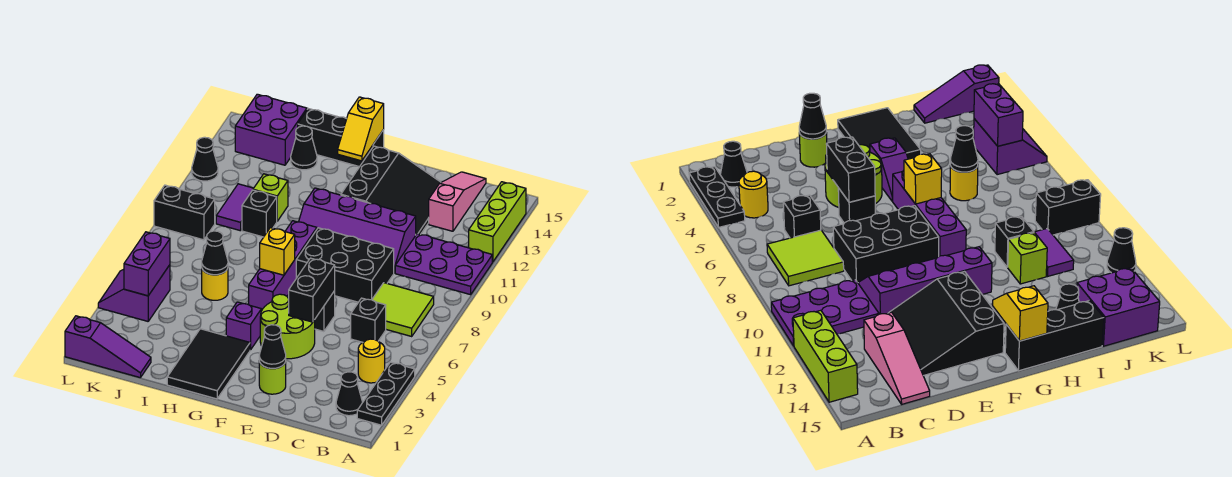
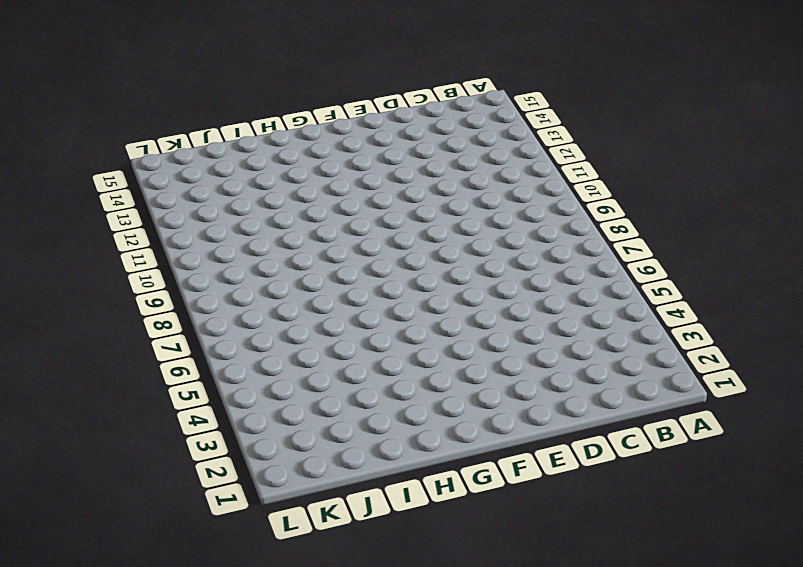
none -> black 1x3 plate [357,362,415,425]
none -> purple 2x3 plate [395,234,492,295]
none -> lime 1x3 brick [469,182,526,262]
none -> black 1x1 cone [336,372,362,416]

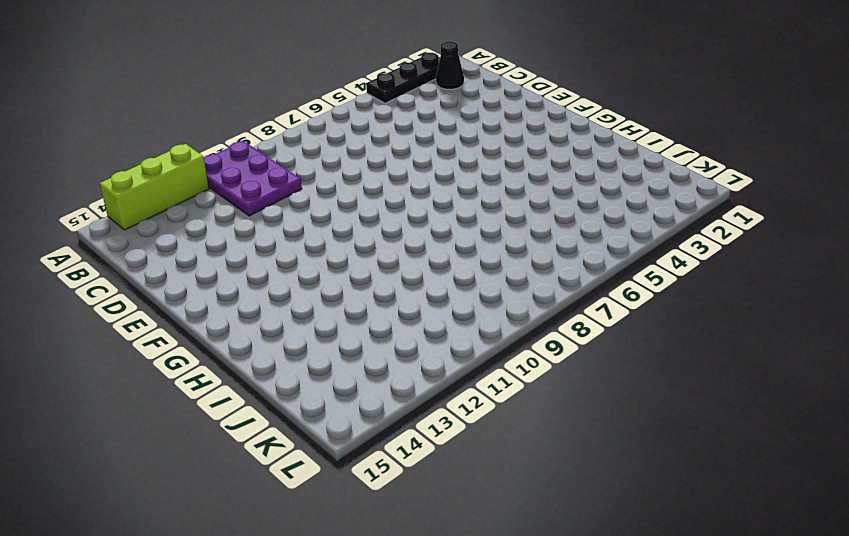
none -> yellow 1x1 round brick [358,339,385,383]
none -> lime 2x2 tile [372,283,434,336]
none -> black 1x1 brick [351,298,386,342]
none -> pink 1x3 slope [429,172,486,231]

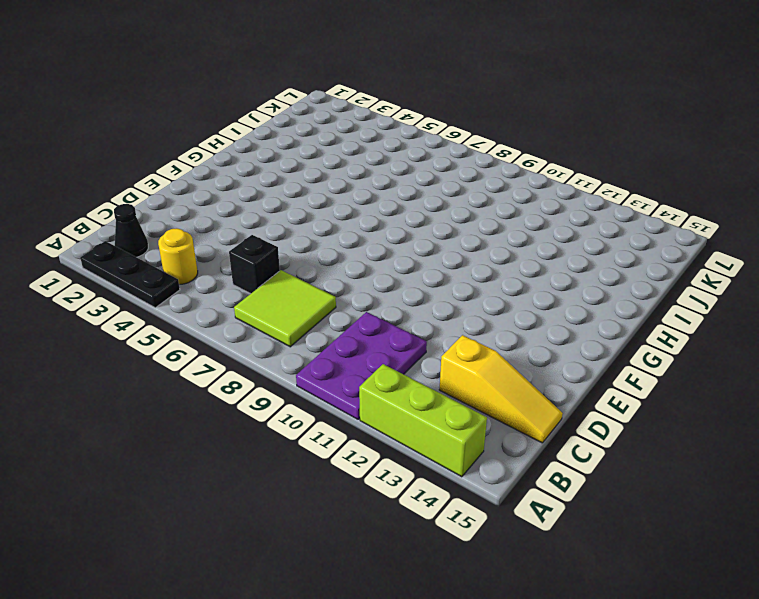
yellow 1x3 slope [439,335,563,443] -> pink 1x3 slope [429,172,486,231]
none -> black 2x3 brick [296,228,394,302]
none -> purple 2x4 slope [299,188,416,273]
none -> black 3x3 slope [341,146,441,234]
none -> lime 1x1 round brick [259,361,286,394]

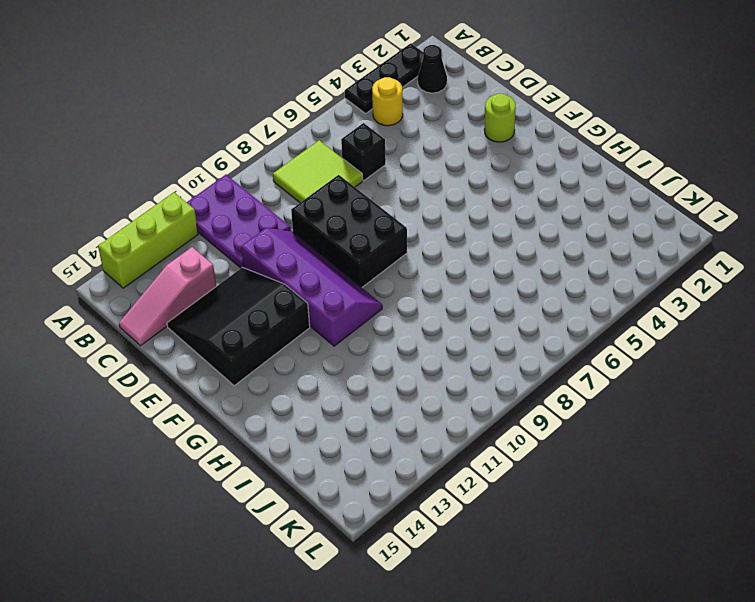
none -> lime 2x2 round brick [260,294,315,359]
none -> black 1x1 brick [315,291,335,332]
none -> black 2x3 tile [167,329,250,399]
none -> purple 1x2 slope [226,302,262,350]

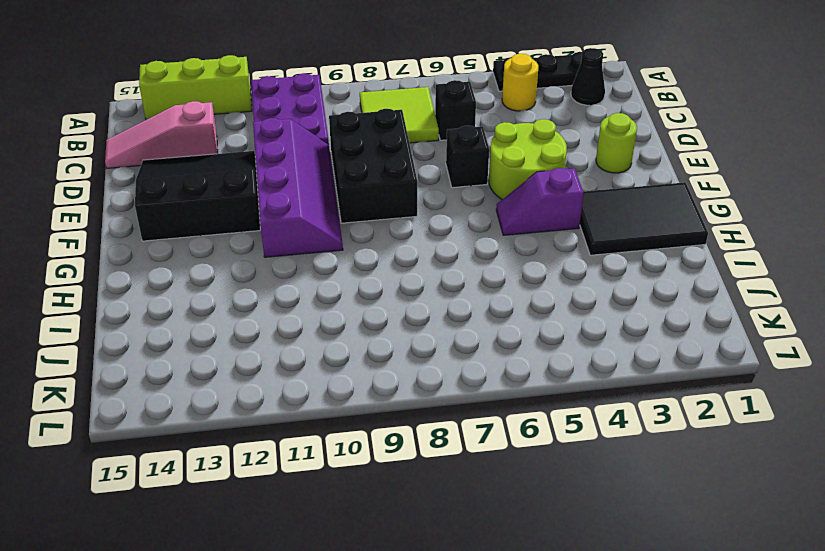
none -> purple 1x4 brick [249,221,317,309]
none -> black 1x3 brick [298,109,384,167]
none -> yellow 1x1 round brick [202,269,228,300]
none -> black 1x1 brick [242,190,277,237]

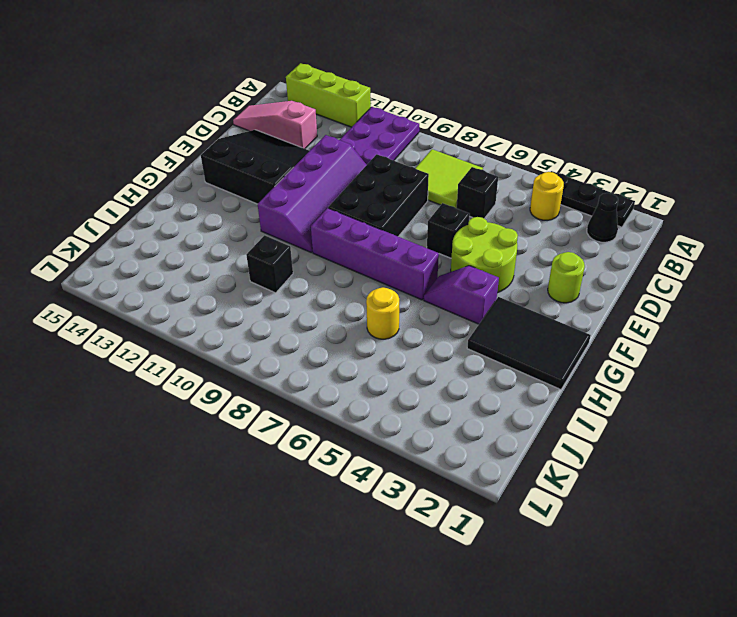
none -> black 1x3 brick [298,109,384,167]
none -> lime 1x1 brick [253,174,288,221]
none -> black 1x1 cone [291,126,317,170]
none -> purple 1x3 slope [65,316,151,378]

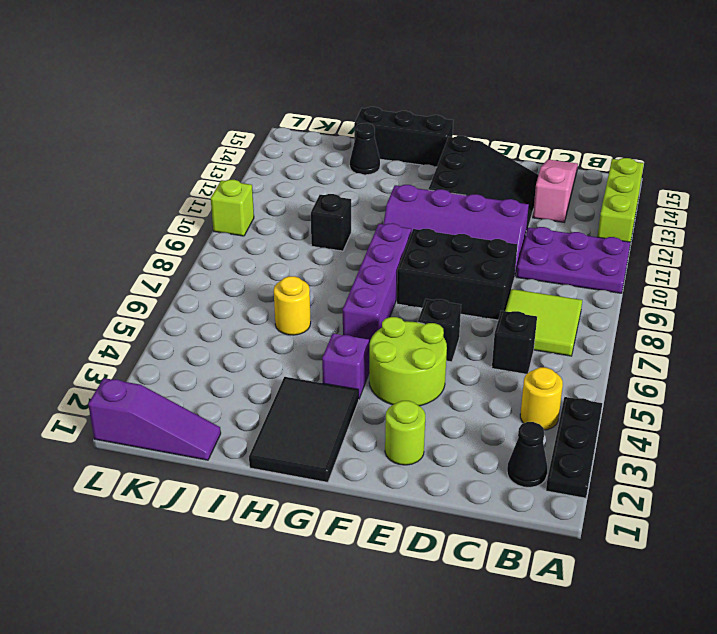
lime 1x1 brick [211,180,254,236] -> lime 1x1 brick moved to [253,174,288,221]
none -> purple 1x2 tile [216,184,254,231]
none -> purple 2x2 brick [235,94,307,165]
none -> purple 2x2 slope [98,265,170,321]
none -> black 1x2 brick [154,185,215,240]

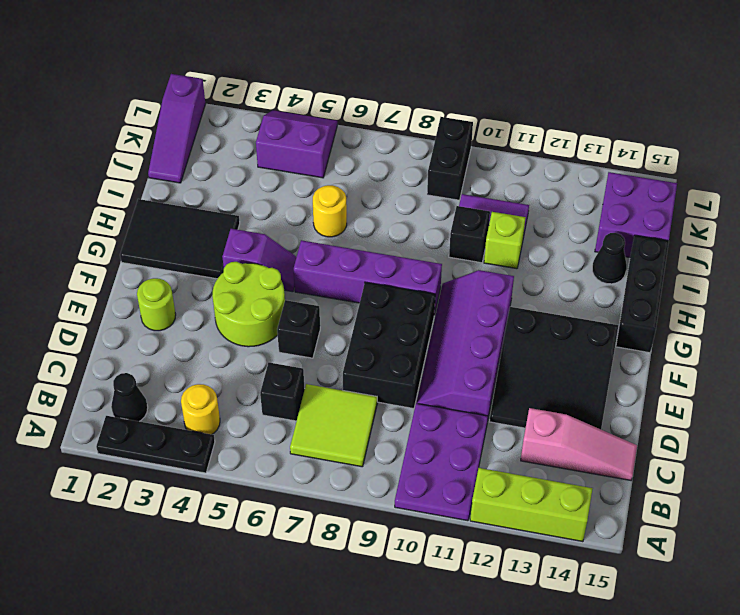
none -> black 1x1 cone [192,137,218,181]
none -> black 1x1 cone [259,325,286,368]
none -> black 1x2 brick [289,258,335,322]
none -> yellow 1x1 brick [260,228,295,275]

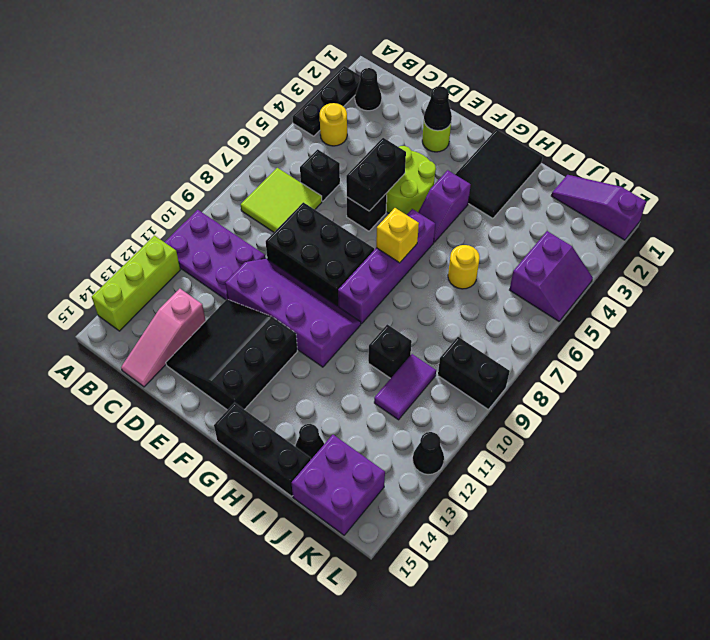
none -> lime 1x1 brick [253,174,288,221]
none -> yellow 1x2 slope [338,97,384,161]
none -> black 1x1 cone [202,231,228,275]
none -> purple 1x2 brick [124,232,170,296]

